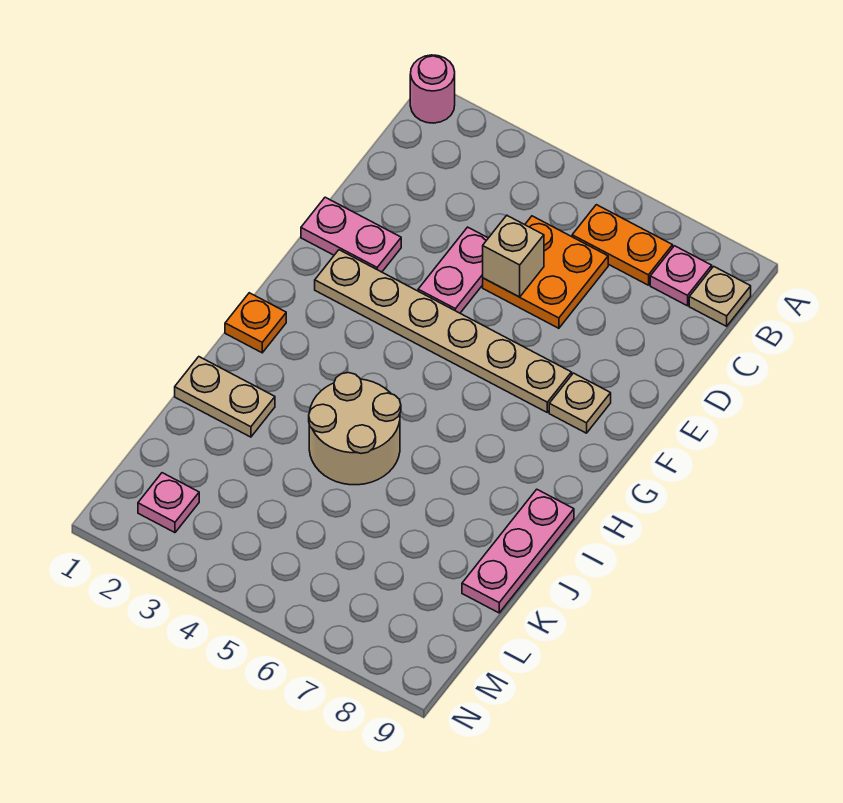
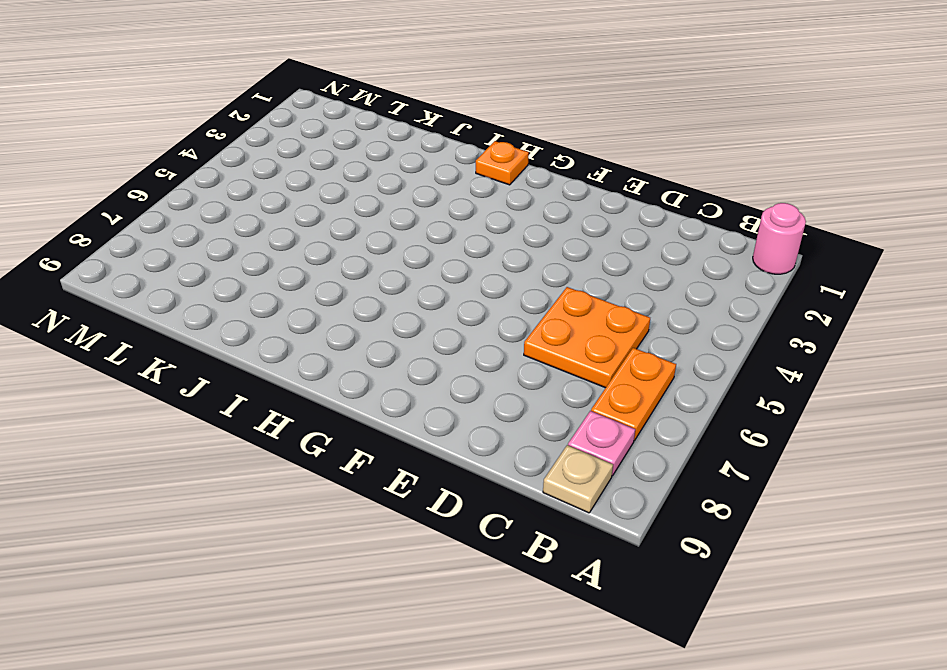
none -> pink 1x2 plate [418,227,488,313]
none -> pink 1x2 plate [301,197,401,272]
none -> tan 1x6 plate [315,250,572,412]

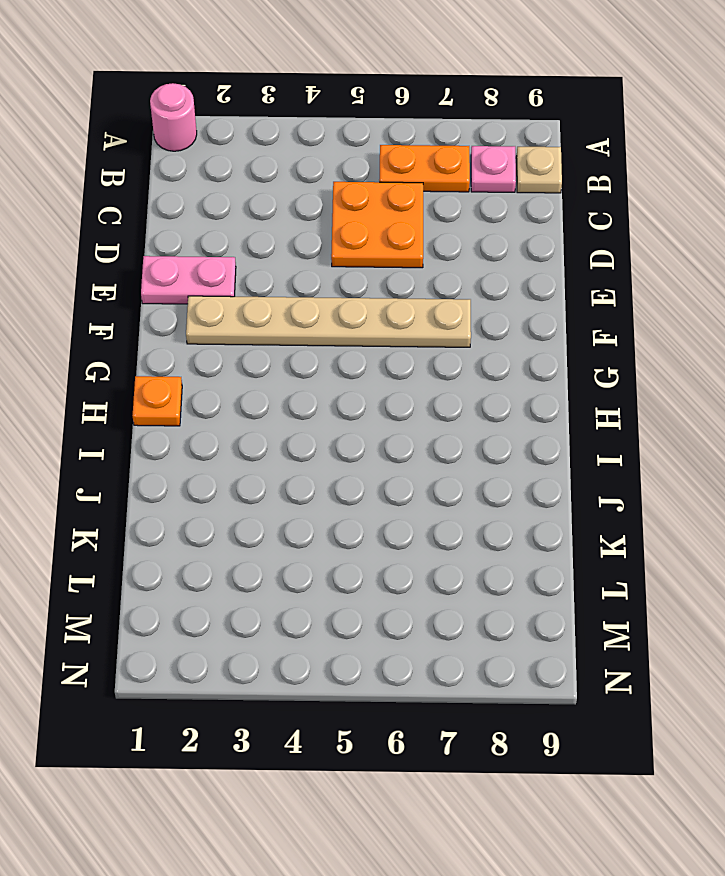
none -> pink 1x2 plate [418,227,488,313]
none -> tan 1x1 plate [549,373,611,433]
none -> tan 2x2 round brick [309,373,401,485]

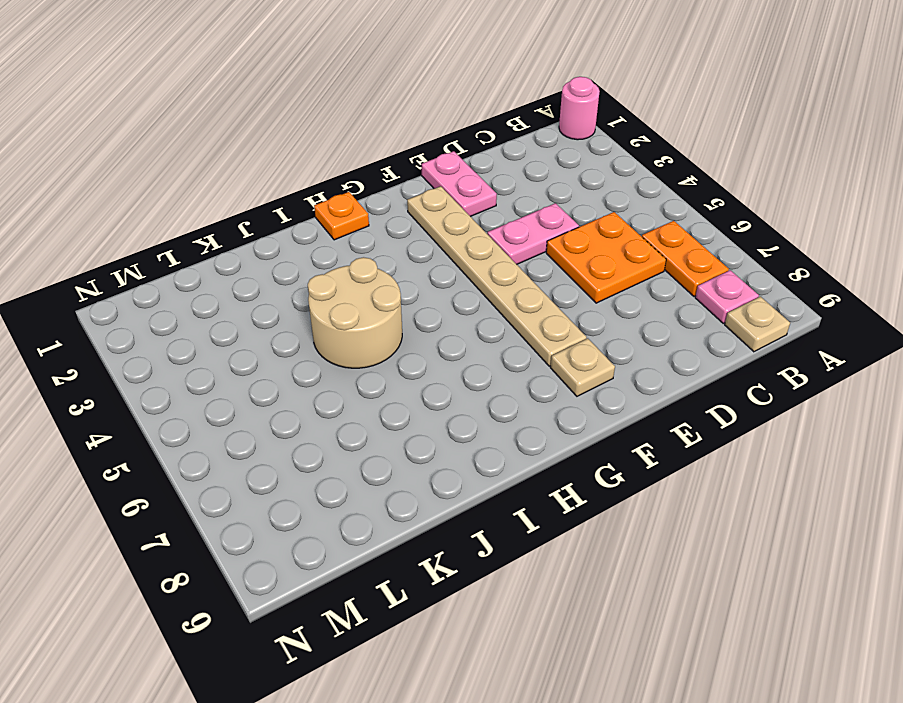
none -> pink 1x3 plate [462,489,574,613]
none -> tan 1x2 plate [175,357,275,437]
none -> pink 1x1 plate [138,473,199,533]

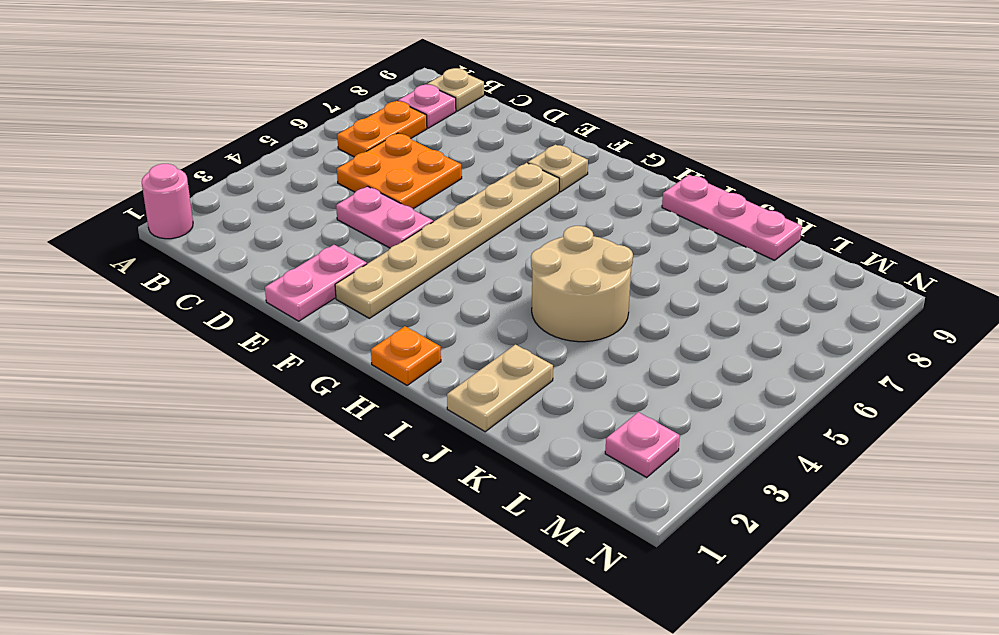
none -> tan 1x1 brick [483,215,544,297]

